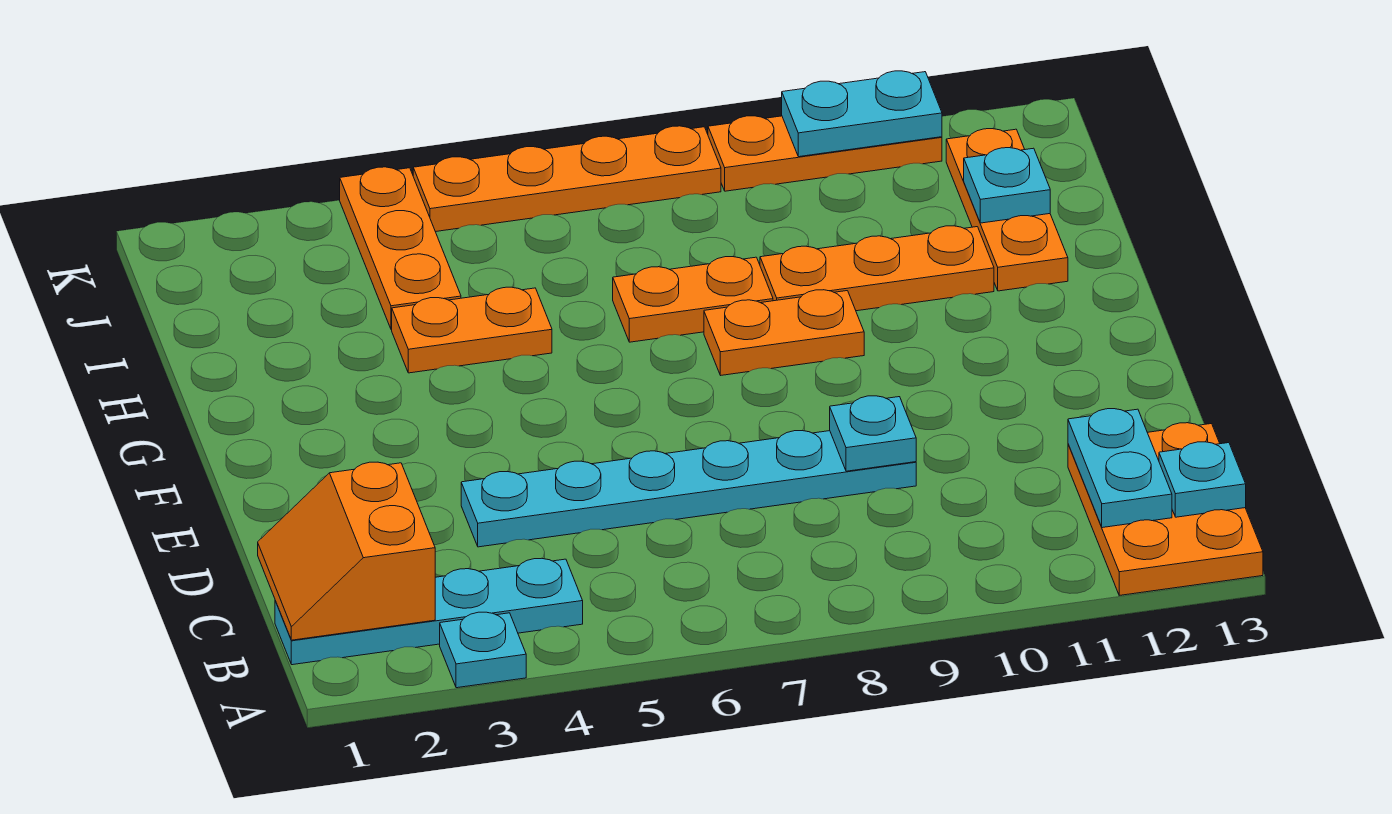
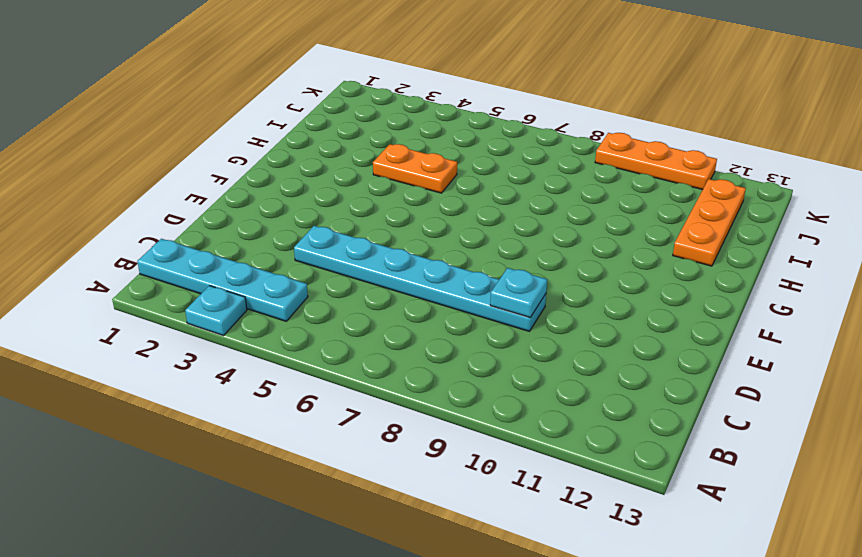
none -> orange 2x3 plate [1068,423,1263,595]
none -> orange 1x2 plate [704,290,864,375]
none -> orange 1x2 plate [613,257,773,342]

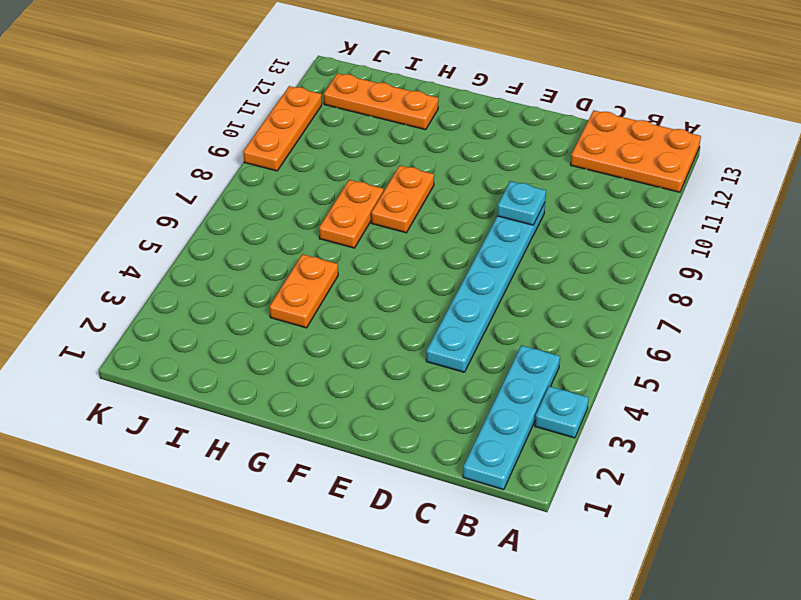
none -> orange 1x3 plate [760,226,994,311]
none -> orange 1x3 plate [340,167,461,330]
none -> orange 1x4 plate [413,126,721,232]

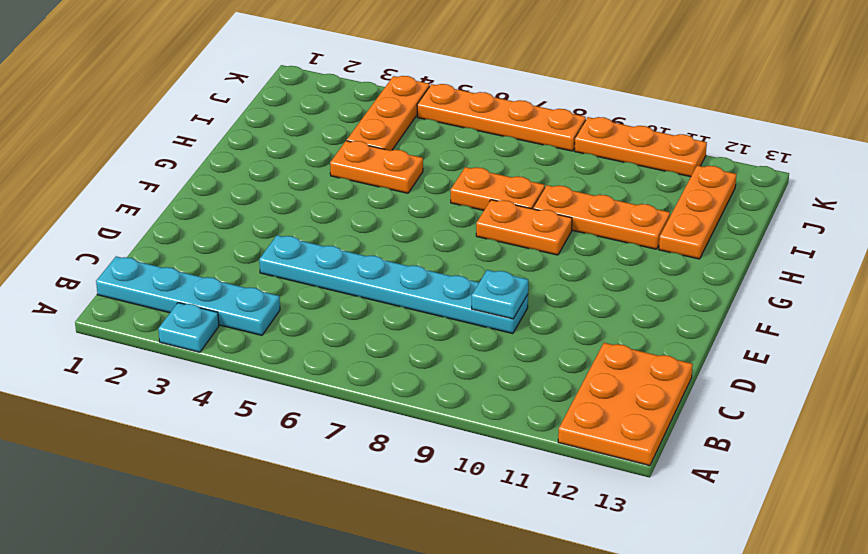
none -> orange 2x2 slope [258,462,435,640]
none -> cyan 1x2 plate [1068,409,1172,528]
none -> cyan 1x1 plate [1159,442,1246,517]

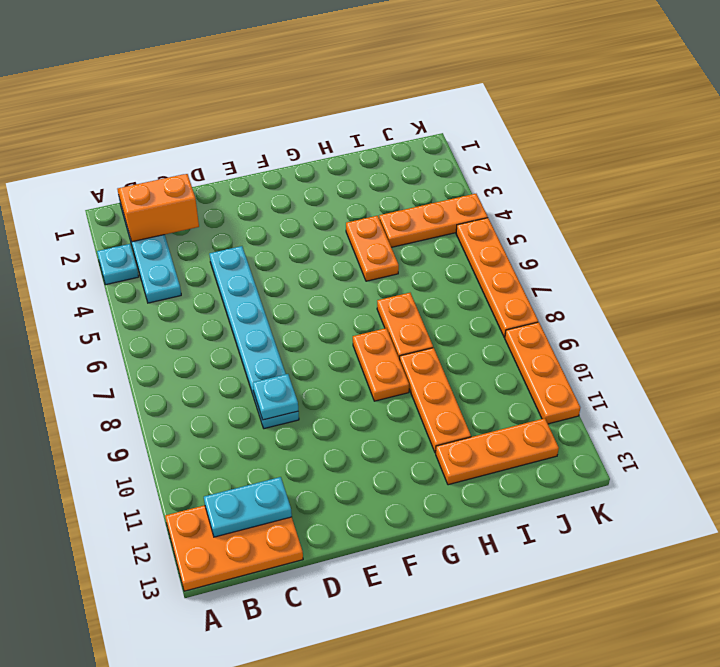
none -> cyan 1x1 plate [1159,442,1246,517]
none -> cyan 1x1 plate [964,148,1050,223]
none -> cyan 1x2 plate [782,71,942,157]

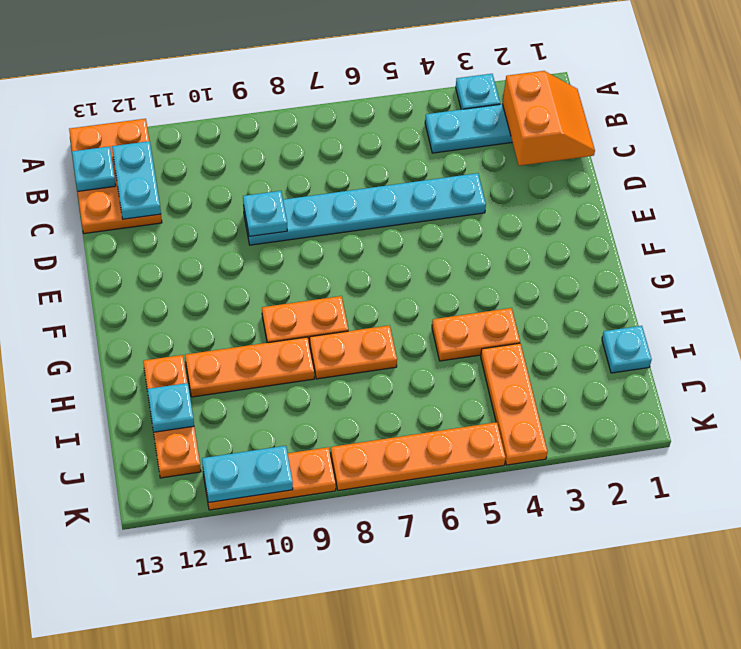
cyan 1x1 plate [602,326,652,373] -> none

